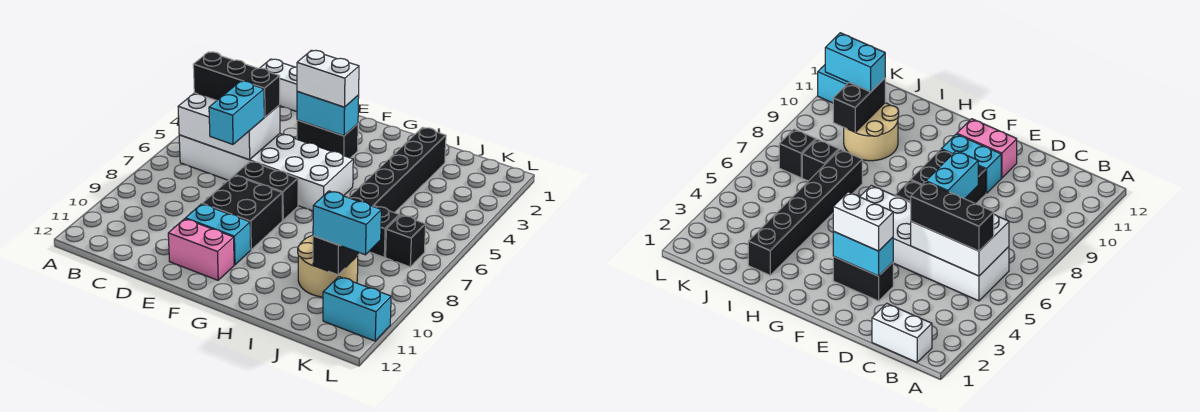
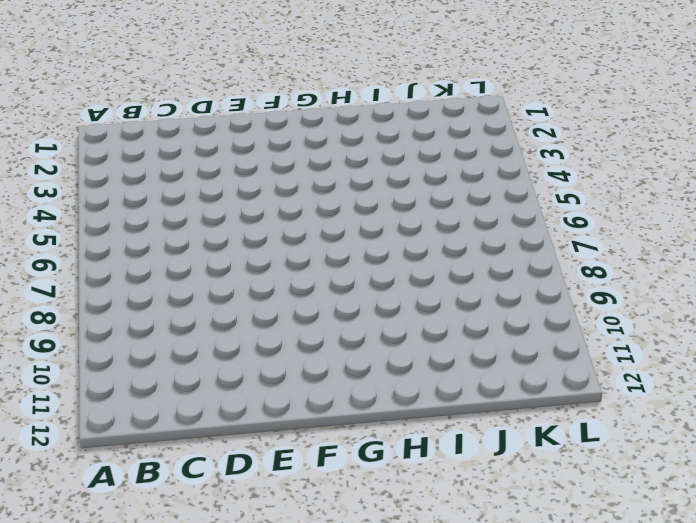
none -> white 1x2 brick [260,59,297,112]
none -> white 2x6 brick [179,134,353,211]
none -> black 1x2 brick [297,120,358,158]

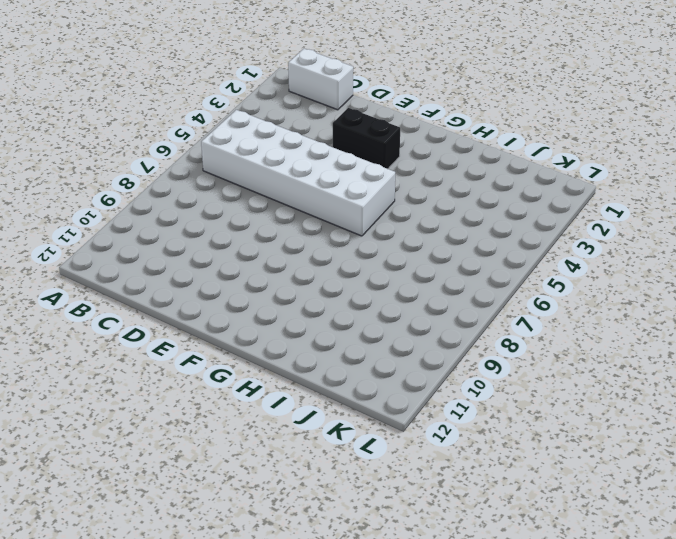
none -> black 1x2 brick [235,161,298,220]
none -> black 2x2 brick [202,175,282,250]
none -> cyan 1x2 brick [185,204,251,265]

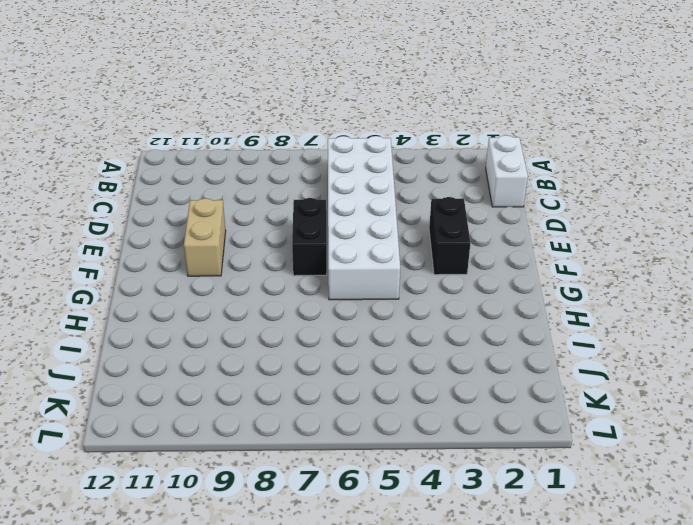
tan 1x2 brick [184,198,226,276] -> cyan 1x2 brick [185,204,251,265]
none -> black 2x2 brick [202,175,282,250]
none -> pink 1x2 brick [168,219,234,280]
none -> black 1x6 brick [349,127,446,213]

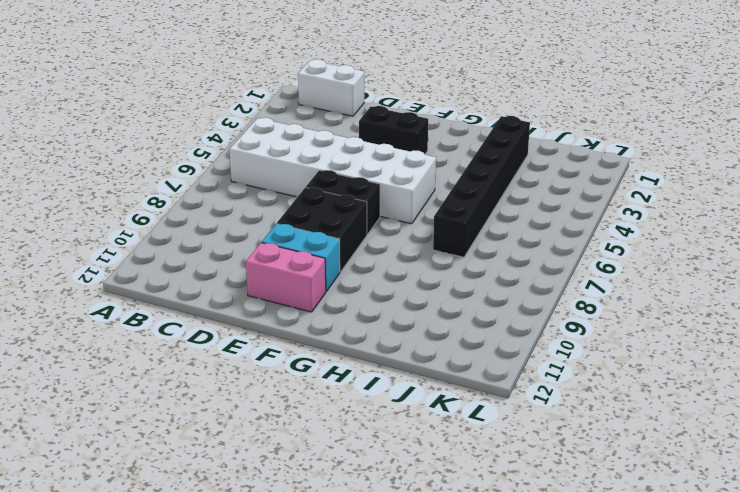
none -> tan 2x2 round brick [298,235,358,297]
none -> black 1x1 brick [369,206,400,257]
none -> black 1x1 brick [386,215,426,267]

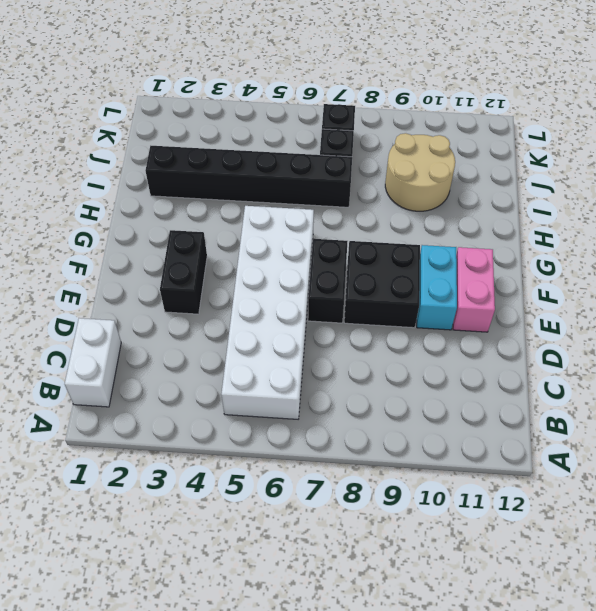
none -> cyan 1x2 brick [323,277,391,341]
none -> white 2x3 brick [178,93,280,160]
none -> cyan 1x2 brick [297,91,359,136]

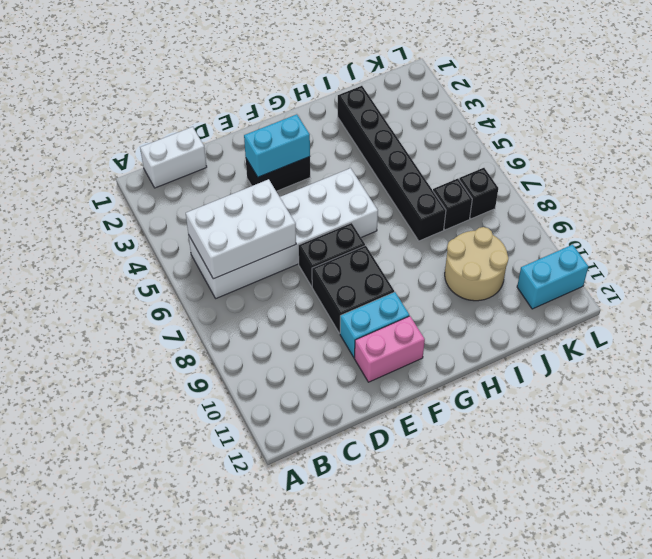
none -> black 1x2 brick [313,236,360,275]
none -> black 1x3 brick [193,52,280,117]
none -> cyan 1x2 brick [209,81,264,144]

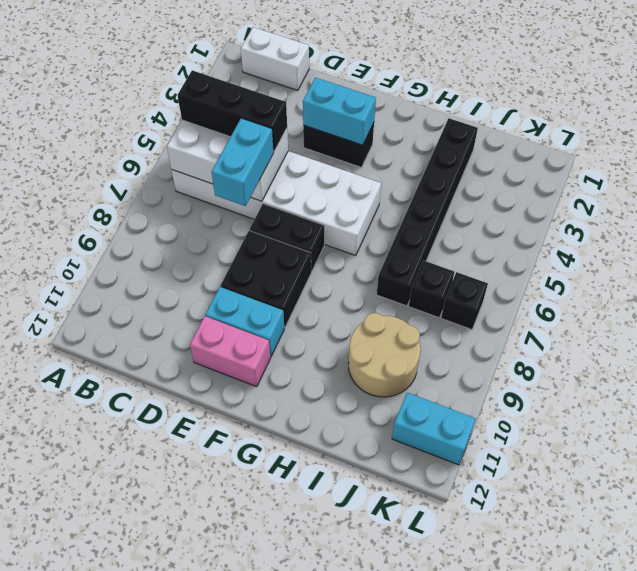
none -> black 1x2 brick [313,236,360,275]
none -> white 1x2 brick [297,50,359,107]
none -> cyan 1x2 brick [313,191,381,255]

